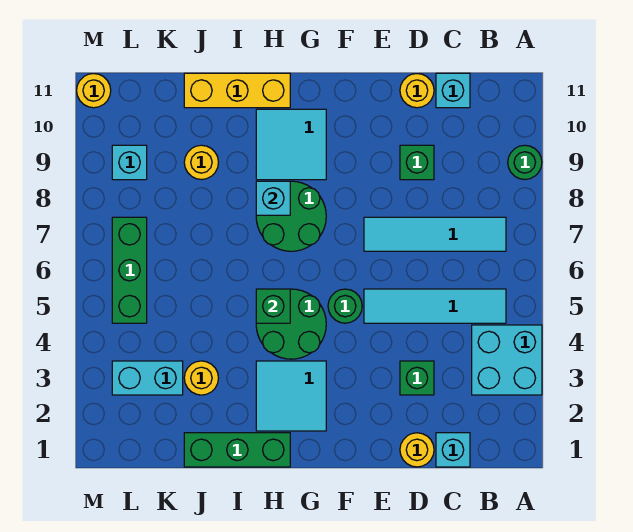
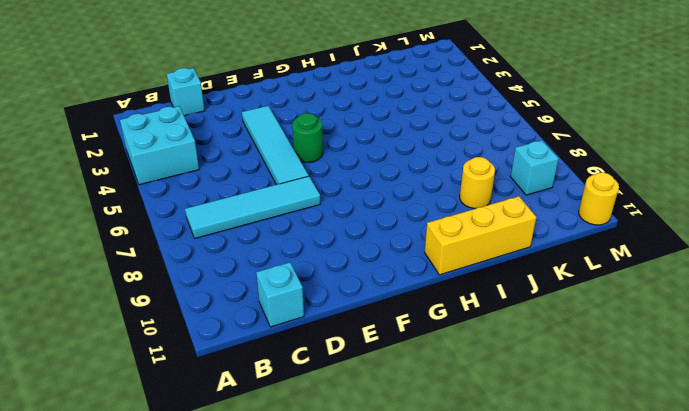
cyan 1x4 tile [242,106,309,185] -> cyan 1x4 tile turned to [364,289,506,323]
none -> green 1x1 round brick [508,145,542,180]
none -> yellow 1x1 round brick [400,433,434,467]
none -> green 1x1 brick [400,361,434,395]

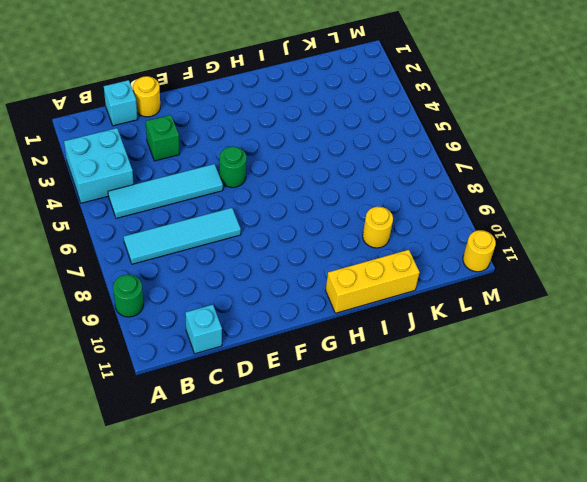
none -> green 1x1 brick [400,145,434,180]
none -> yellow 1x1 round brick [400,74,434,108]
none -> cyan 2x2 tile [256,361,326,431]

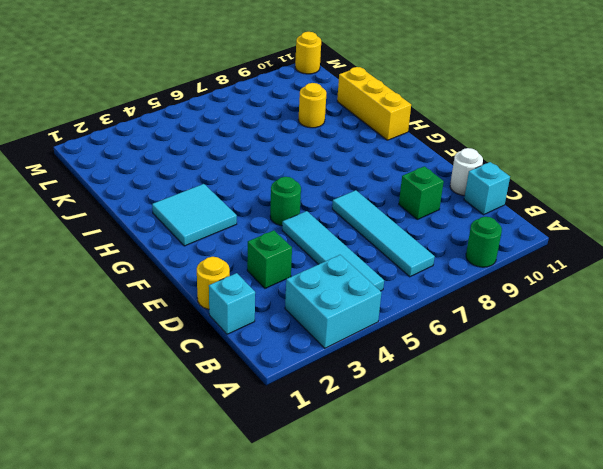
white 1x1 round brick [450,148,483,196] -> yellow 1x1 round brick [400,74,434,108]
none -> green 2x2 round brick [256,289,326,359]
none -> green 2x2 round brick [256,181,326,251]
none -> cyan 2x2 tile [256,109,326,180]

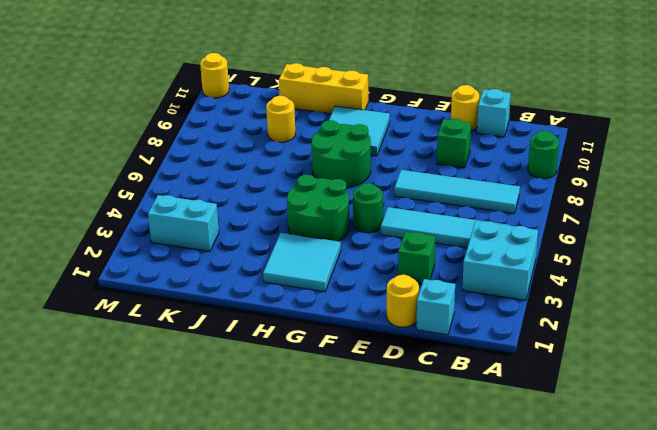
none -> green 1x3 brick [184,433,290,467]
none -> yellow 1x1 round brick [184,361,218,395]
none -> green 1x3 brick [112,217,147,323]

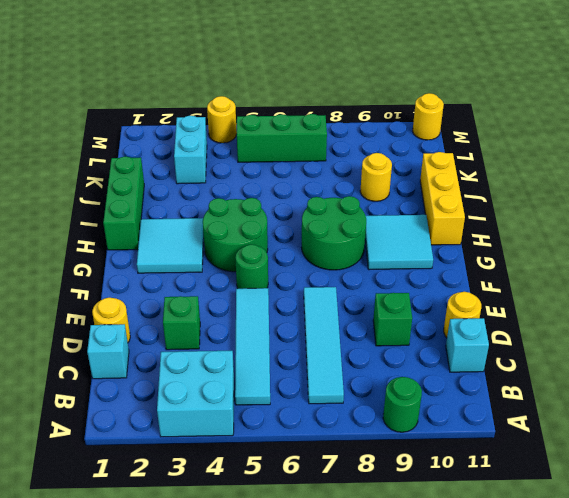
yellow 1x1 round brick [207,96,237,143] -> yellow 1x1 round brick moved to [184,361,218,395]
none -> cyan 1x1 brick [112,145,147,180]
none -> green 1x1 brick [256,289,290,323]
none -> cyan 1x1 brick [256,181,290,215]

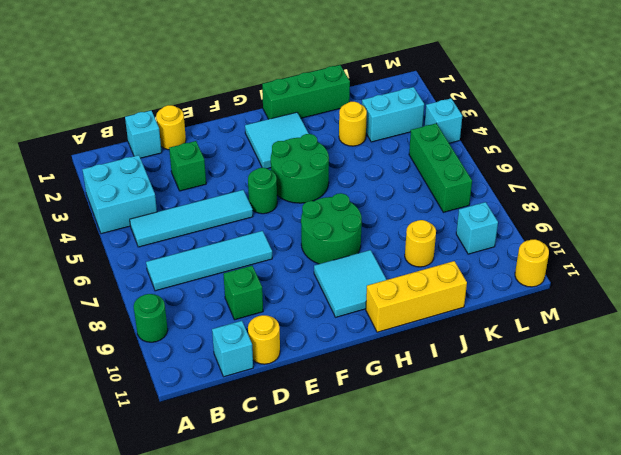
cyan 1x1 brick [425,98,462,143] -> cyan 1x1 brick moved to [256,181,290,215]
none -> green 1x1 brick [256,289,290,323]

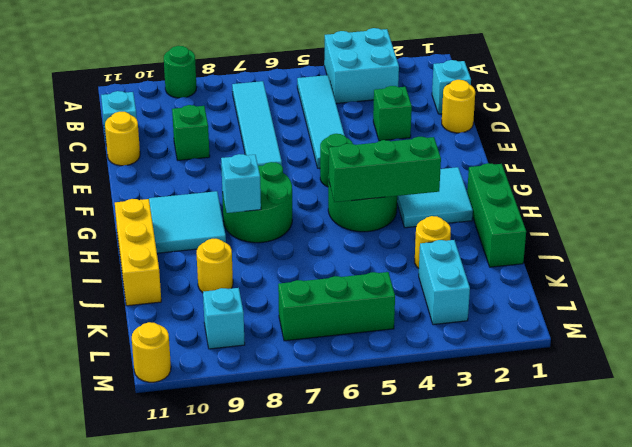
green 1x3 brick [329,137,441,202] -> green 1x1 brick [256,289,290,323]

